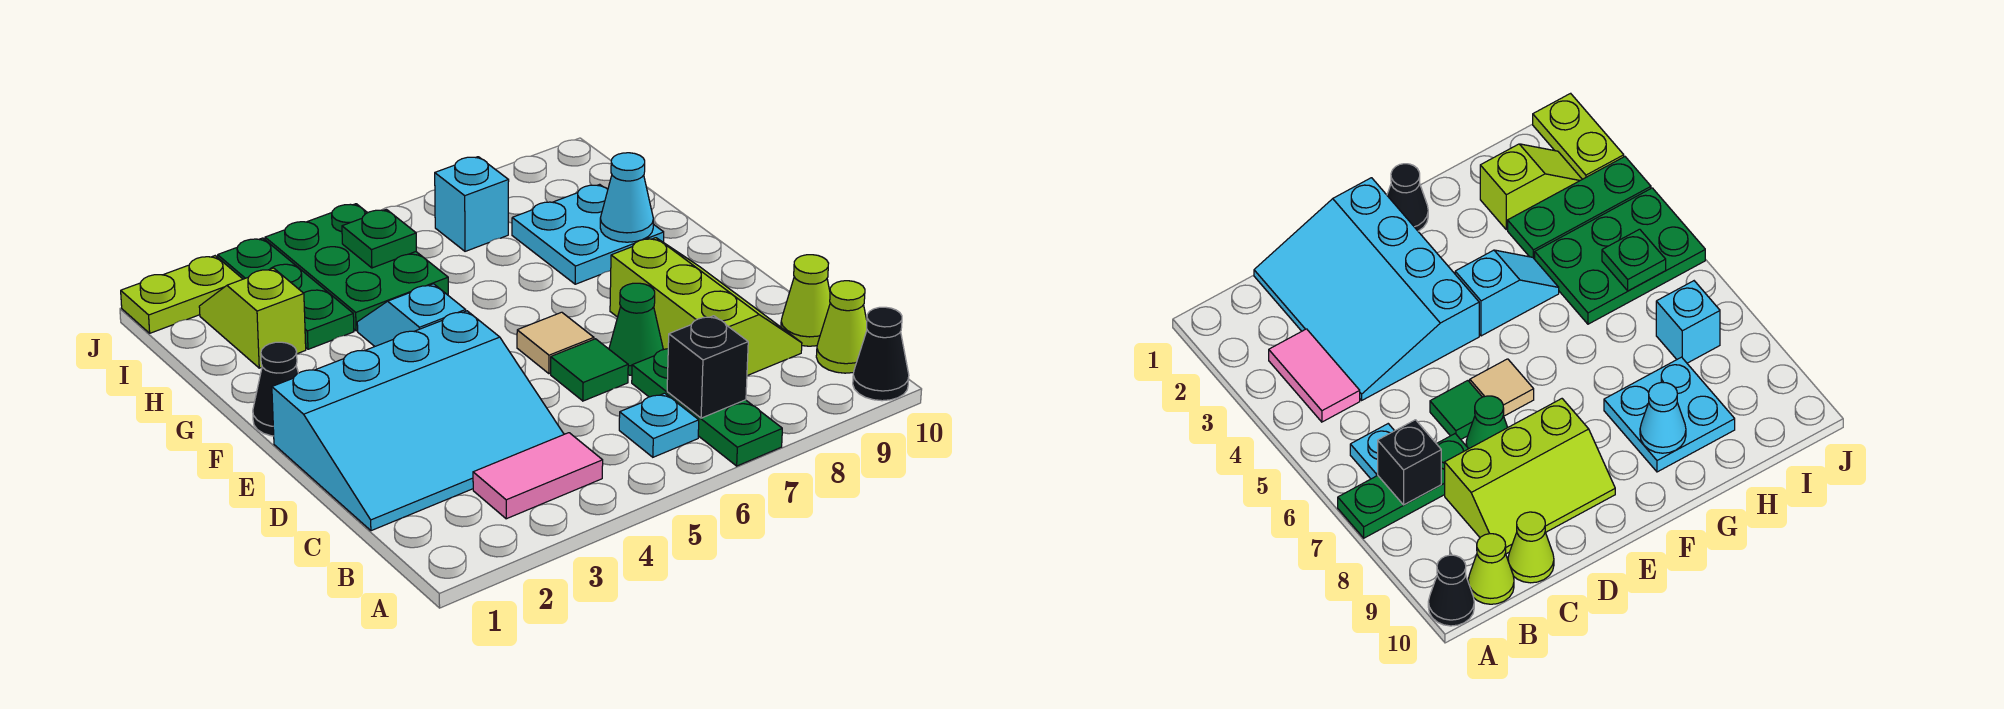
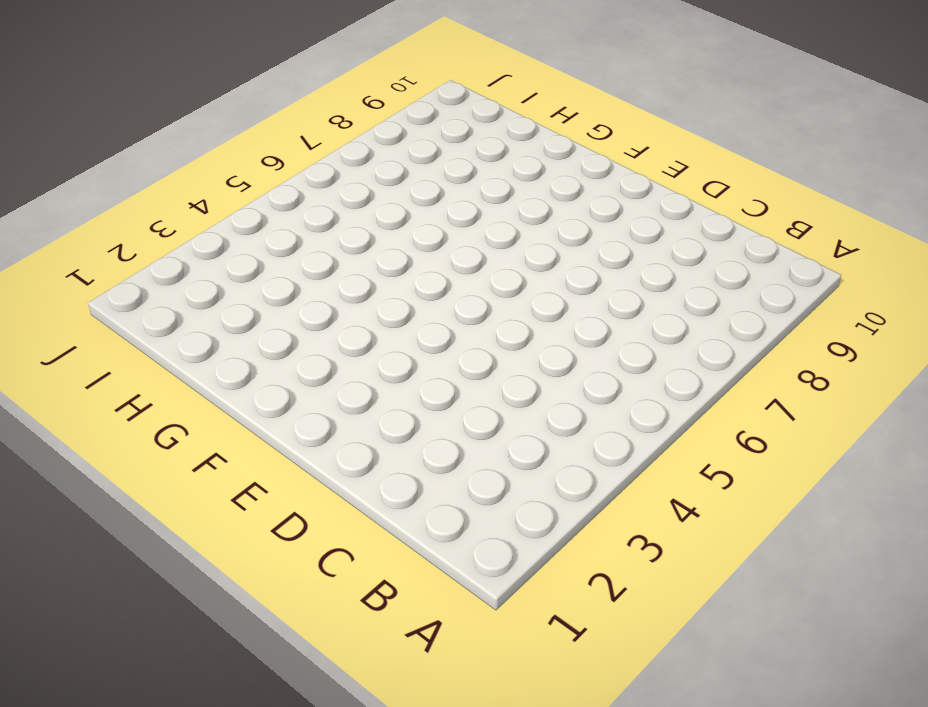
none -> green 1x3 plate [632,349,782,466]
none -> black 1x1 cone [853,307,909,401]
none -> pink 1x2 tile [473,433,603,519]

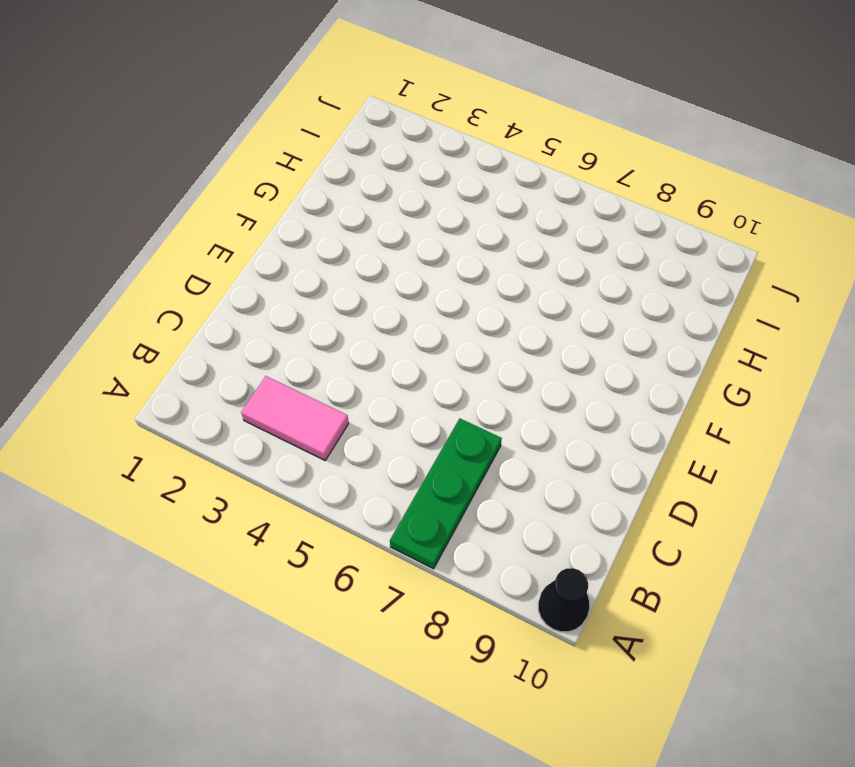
none -> cyan 1x1 plate [619,393,699,457]
none -> lime 1x1 cone [816,281,867,373]
none -> cyan 3x4 slope [272,311,564,531]

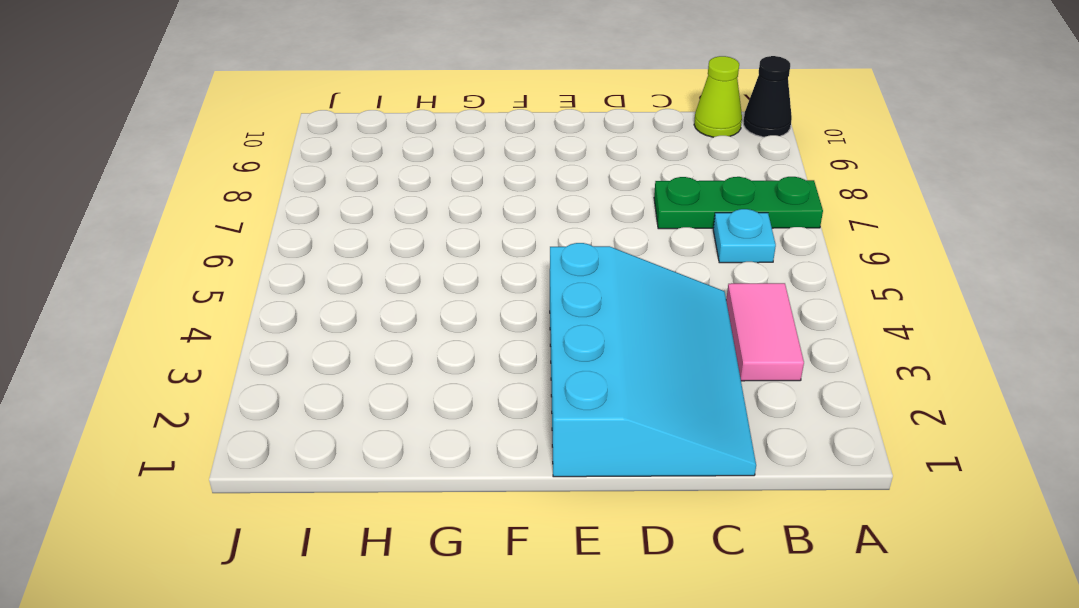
none -> lime 2x3 slope [610,238,802,376]
none -> lime 1x1 cone [781,255,830,346]
none -> green 1x1 tile [551,339,628,401]

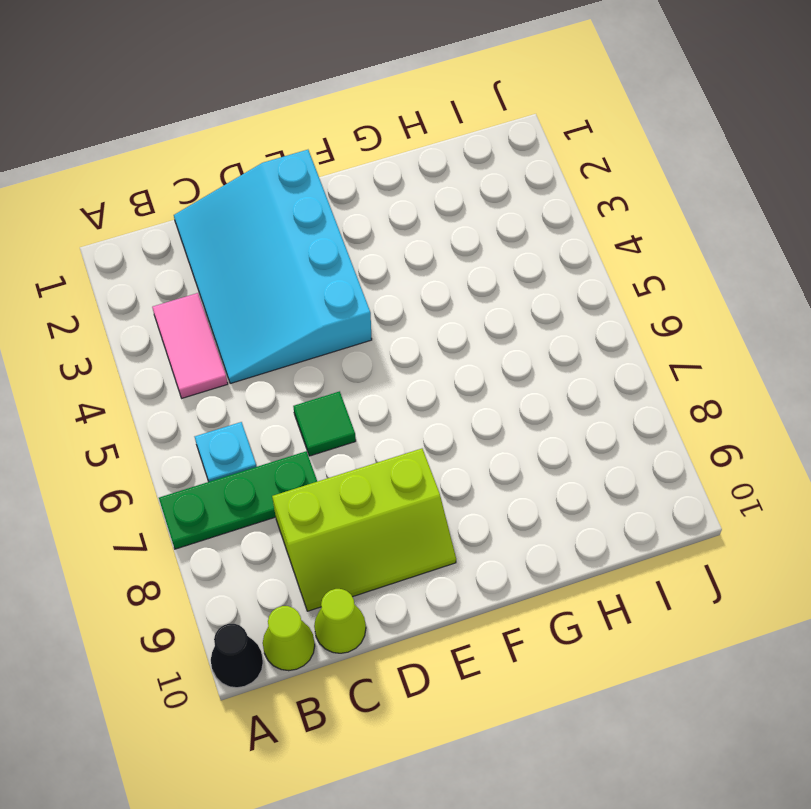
none -> green 1x1 cone [609,283,663,375]
none -> tan 1x1 tile [517,312,594,374]
none -> black 1x1 cone [253,342,298,436]

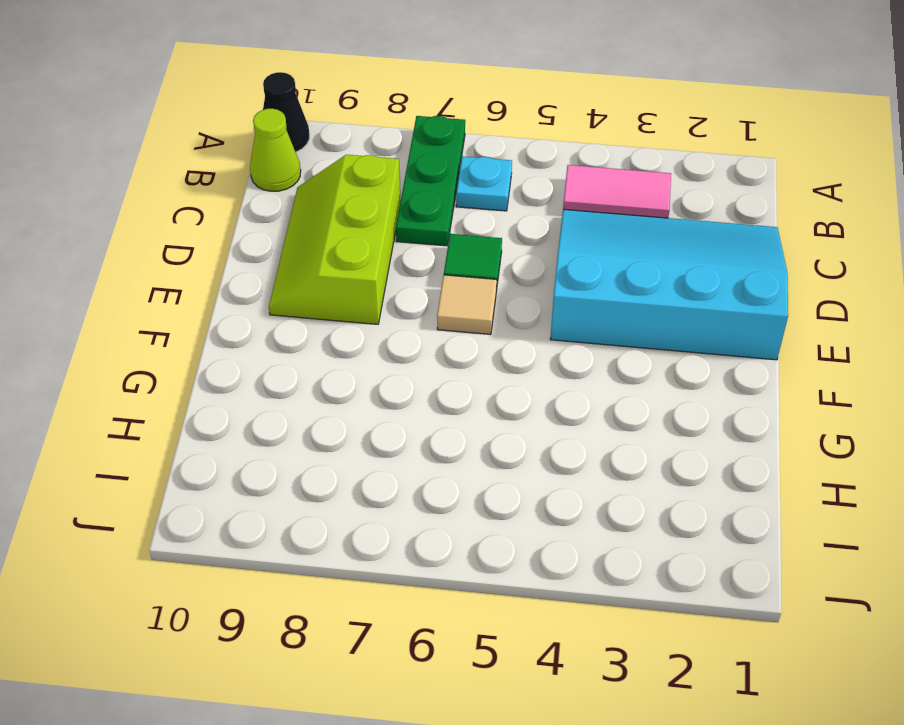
none -> lime 1x1 cone [781,255,830,346]
none -> green 1x1 cone [609,283,663,375]
none -> black 1x1 cone [253,342,298,436]

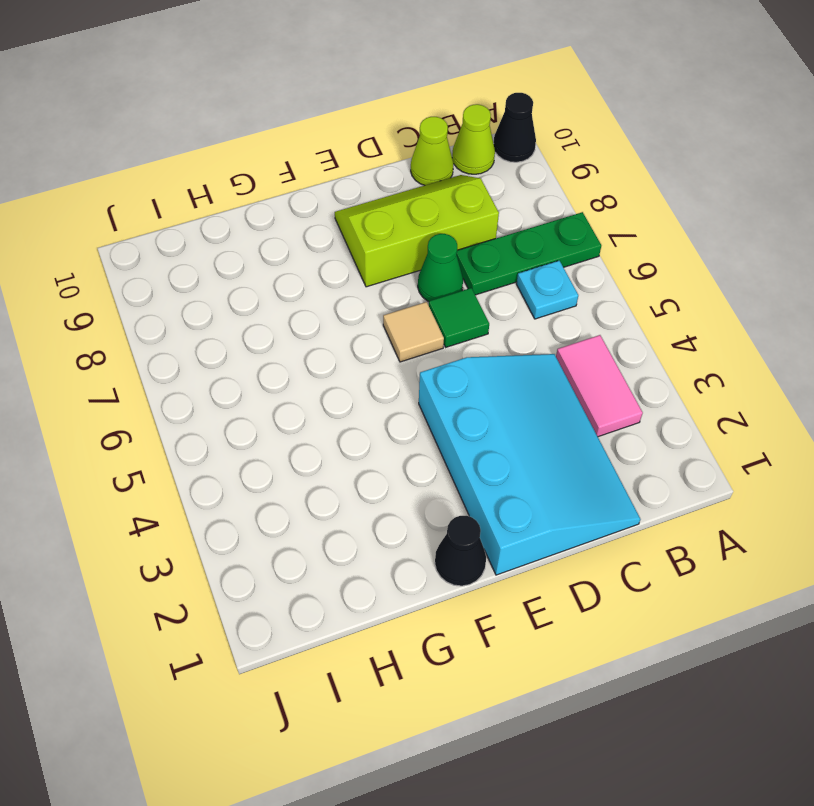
none -> cyan 1x2 slope [357,284,466,346]
none -> cyan 2x2 plate [512,184,664,284]
none -> lime 1x2 slope [199,268,306,368]

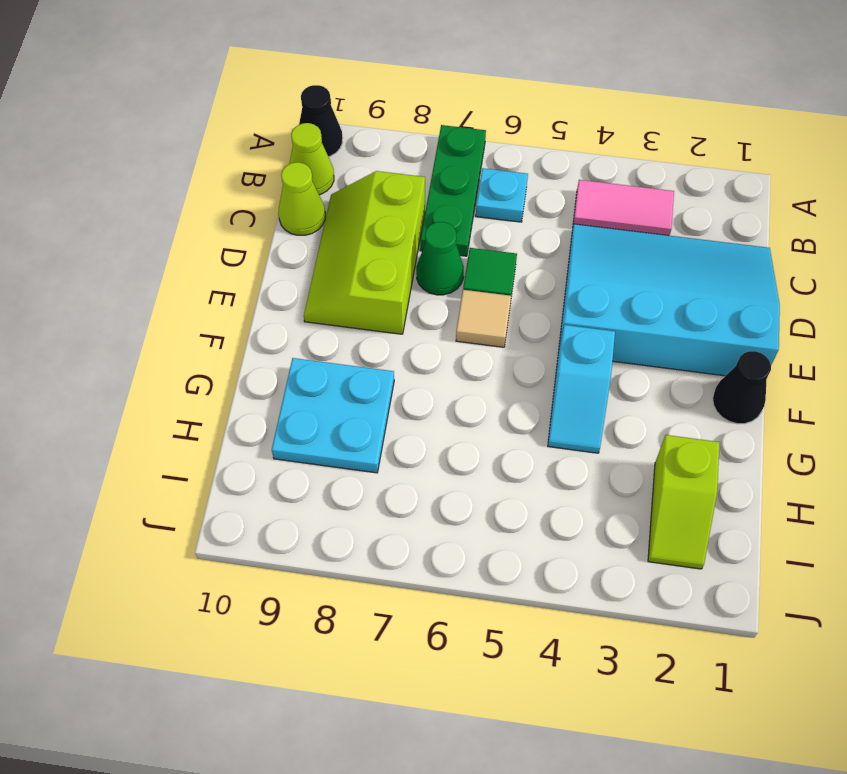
none -> green 1x3 plate [218,238,354,349]
none -> green 2x3 plate [265,204,448,331]
none -> cyan 1x1 brick [435,157,509,251]

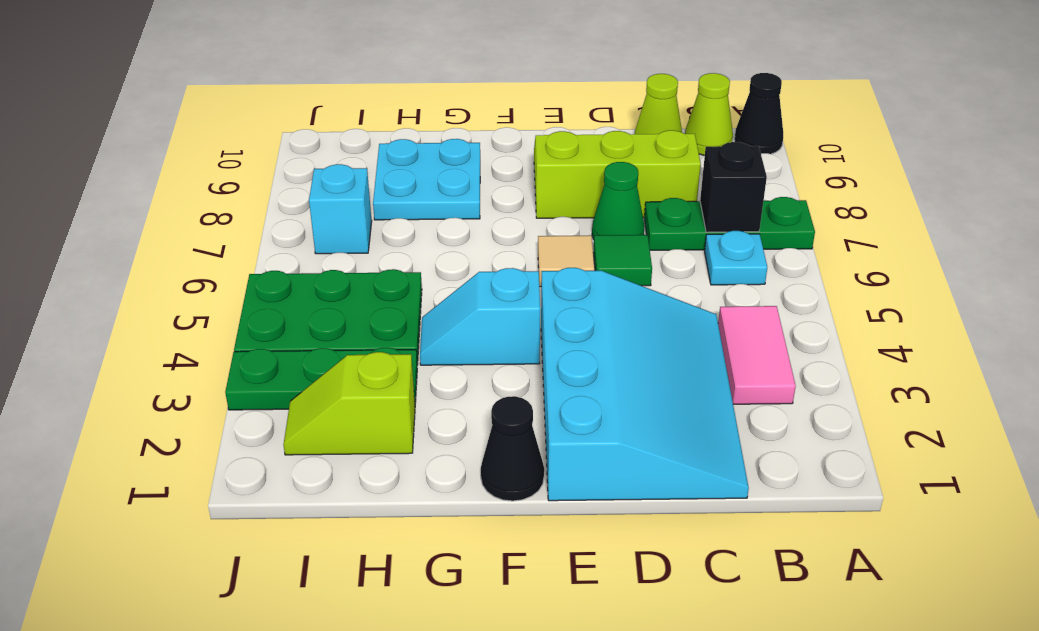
none -> lime 1x2 plate [121,256,242,333]
none -> cyan 1x1 cone [600,153,653,242]
none -> green 1x1 plate [342,209,416,268]

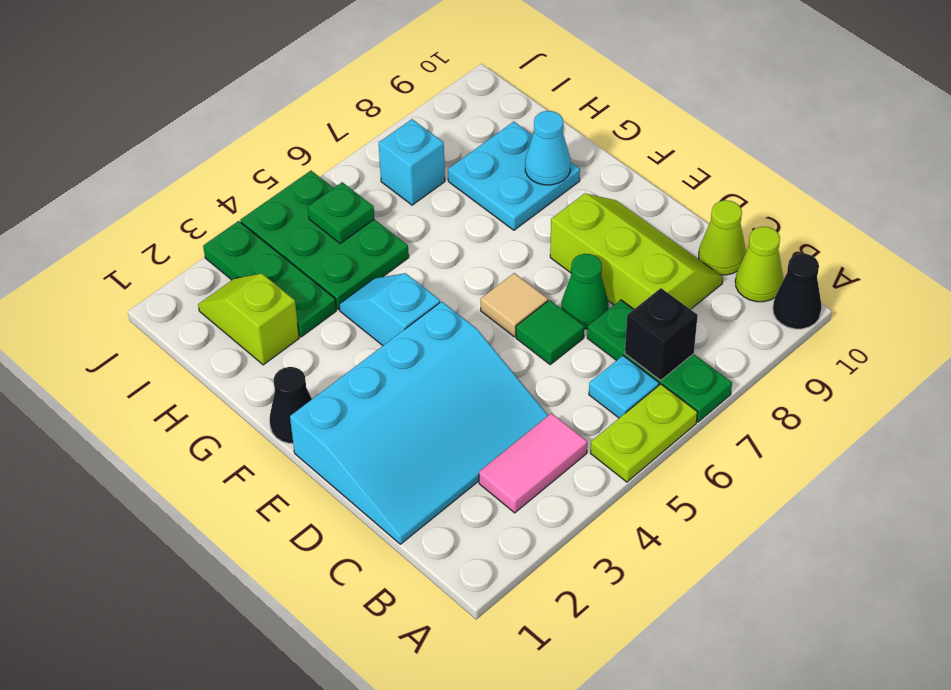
lime 1x2 plate [591,384,697,482] -> lime 1x2 plate moved to [121,256,242,333]

